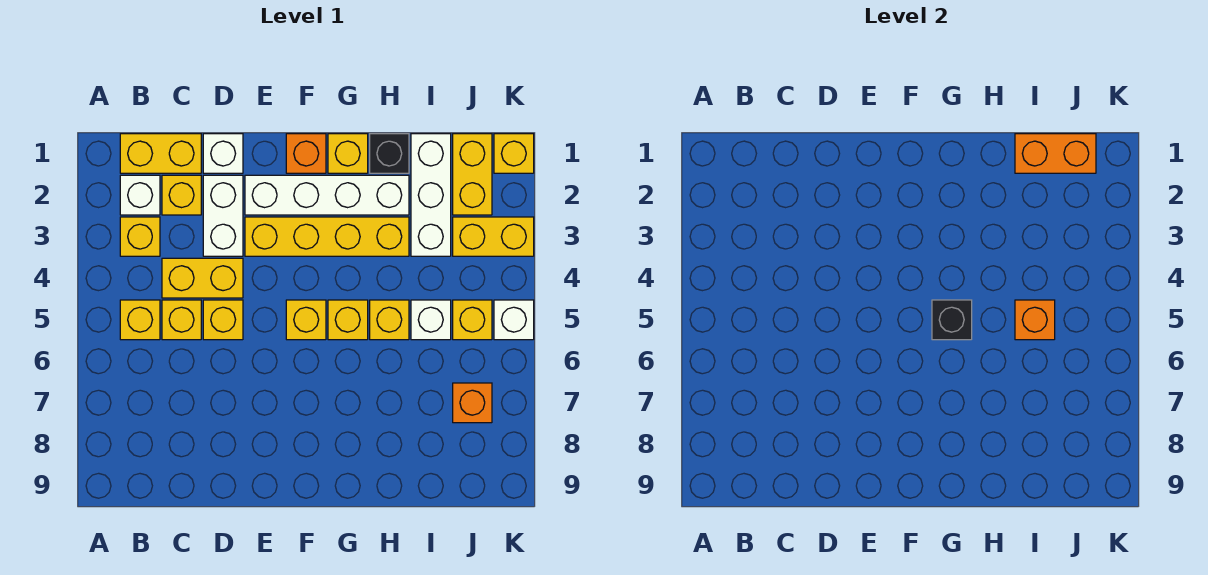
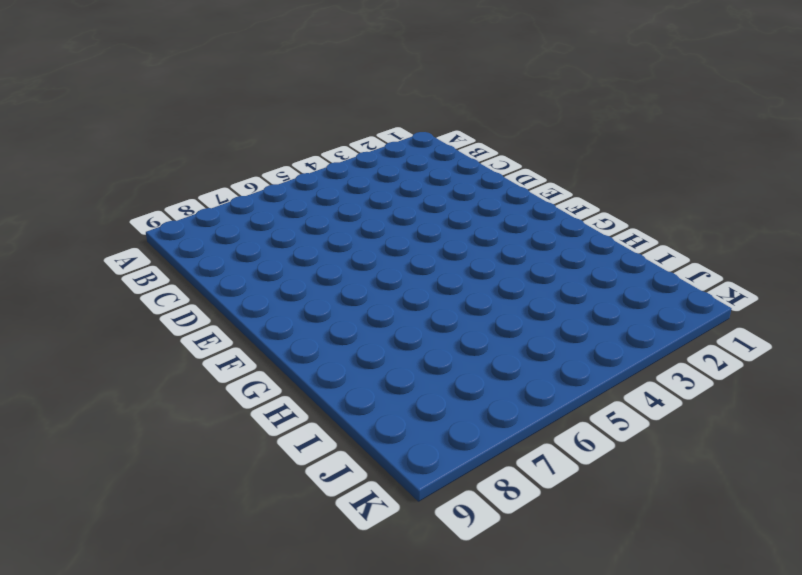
none -> yellow 1x2 brick [120,134,201,173]
none -> white 1x1 brick [120,175,160,215]
none -> yellow 1x1 brick [120,217,160,256]

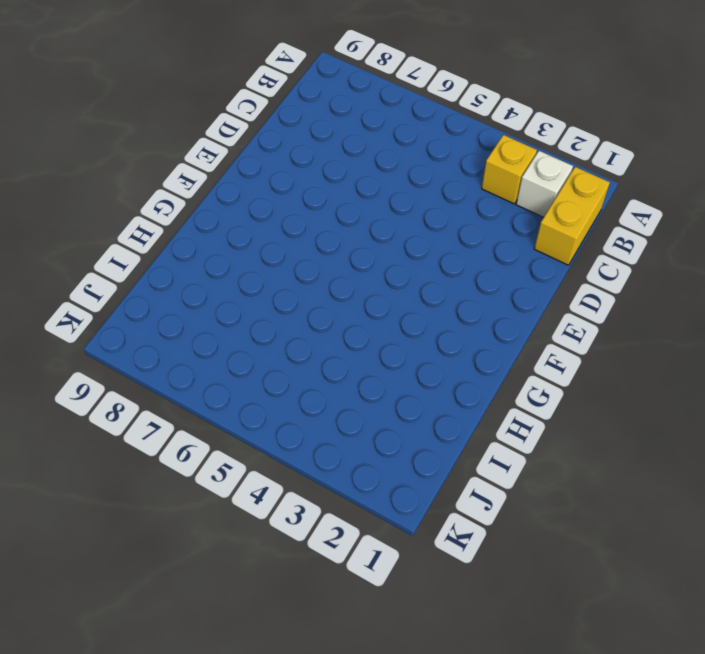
none -> yellow 1x1 brick [120,300,160,340]
none -> yellow 1x1 brick [162,175,201,215]
none -> yellow 1x2 brick [162,258,243,298]

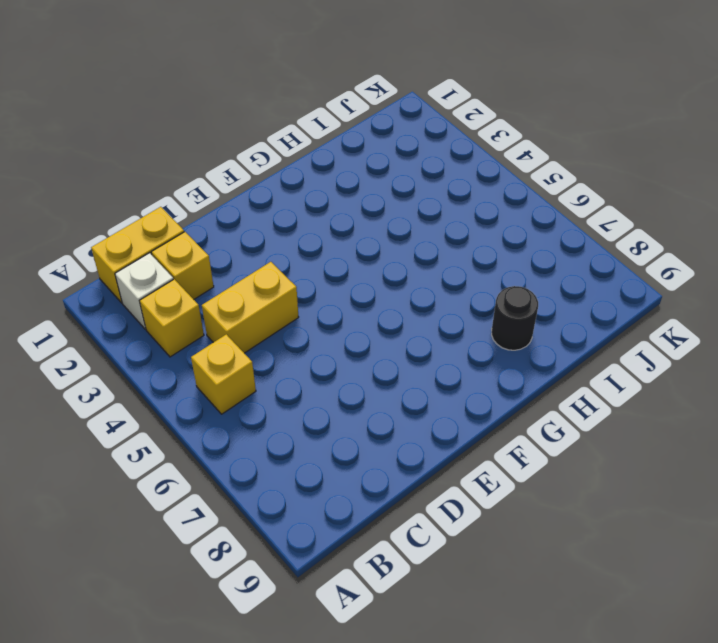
black 1x1 round brick [492,286,538,350] -> none
none -> yellow 1x1 brick [162,300,201,340]
none -> white 1x1 brick [203,134,243,173]
none -> white 1x2 brick [203,175,243,256]

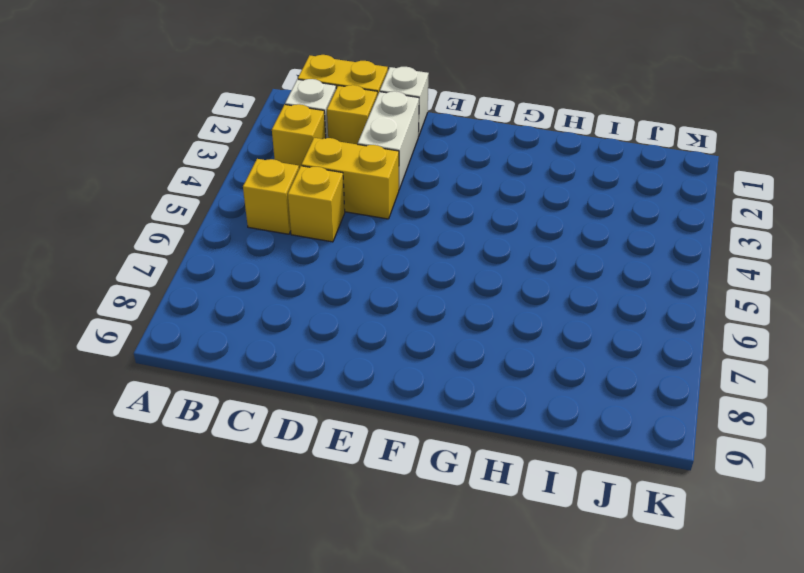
none -> yellow 1x1 brick [203,300,243,340]
none -> white 1x4 brick [245,175,409,215]
none -> yellow 1x4 brick [245,217,409,256]

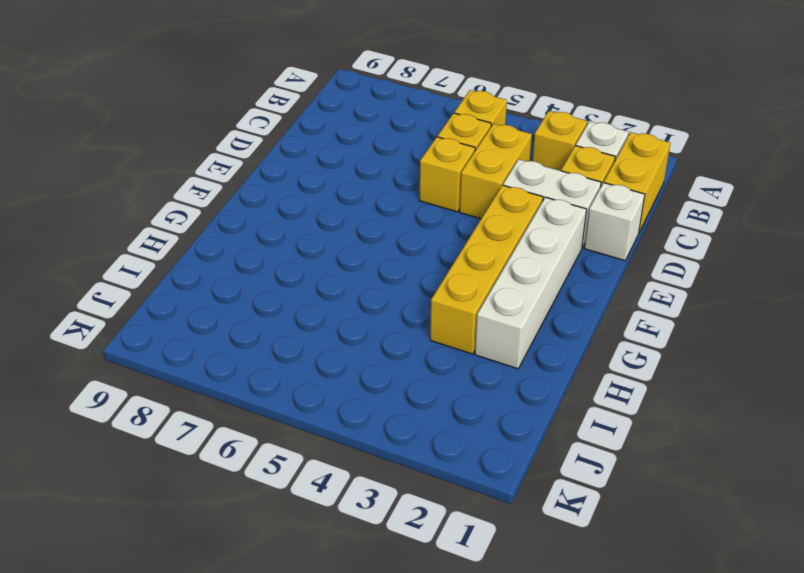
none -> orange 1x1 brick [286,134,326,173]
none -> yellow 1x1 brick [286,300,326,340]
none -> yellow 1x1 brick [328,134,368,173]

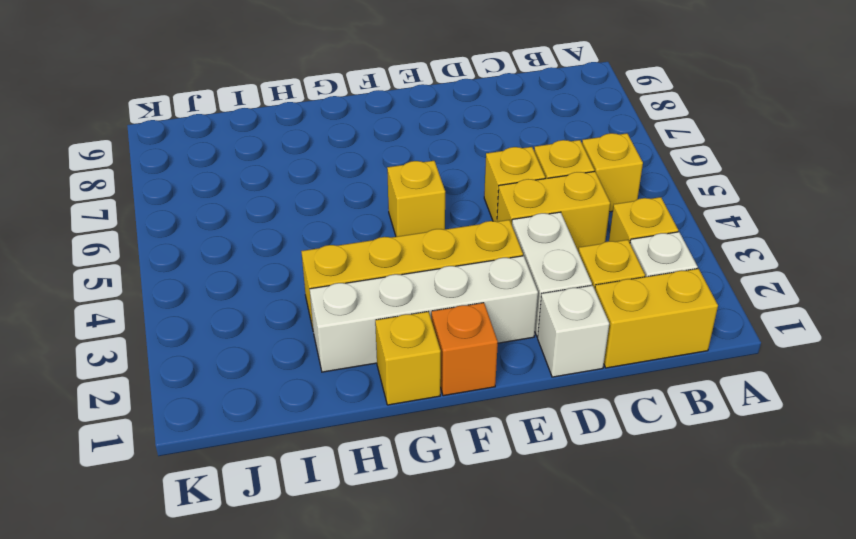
none -> yellow 1x1 brick [328,300,368,340]
none -> black 1x1 brick [370,134,409,173]
none -> yellow 1x1 brick [370,300,409,340]

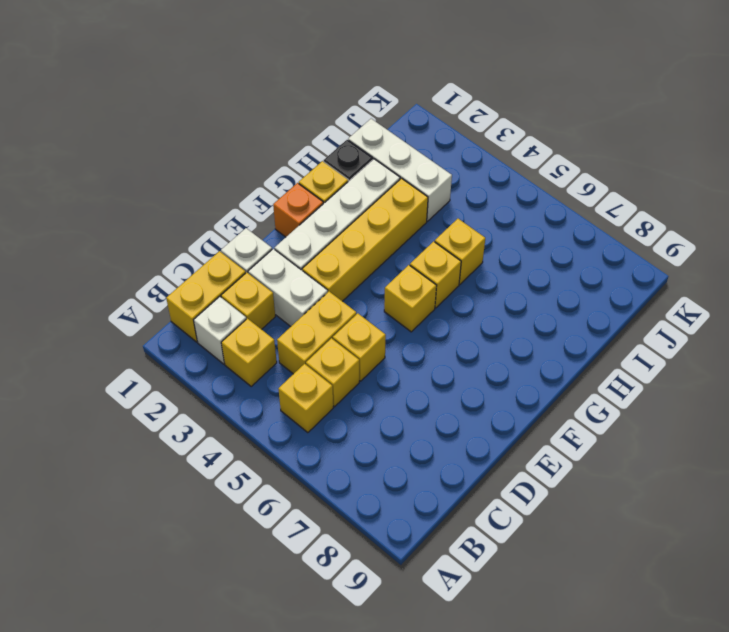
none -> white 1x1 brick [411,300,451,340]
none -> yellow 1x2 brick [453,134,492,215]
none -> yellow 1x2 brick [453,217,534,256]

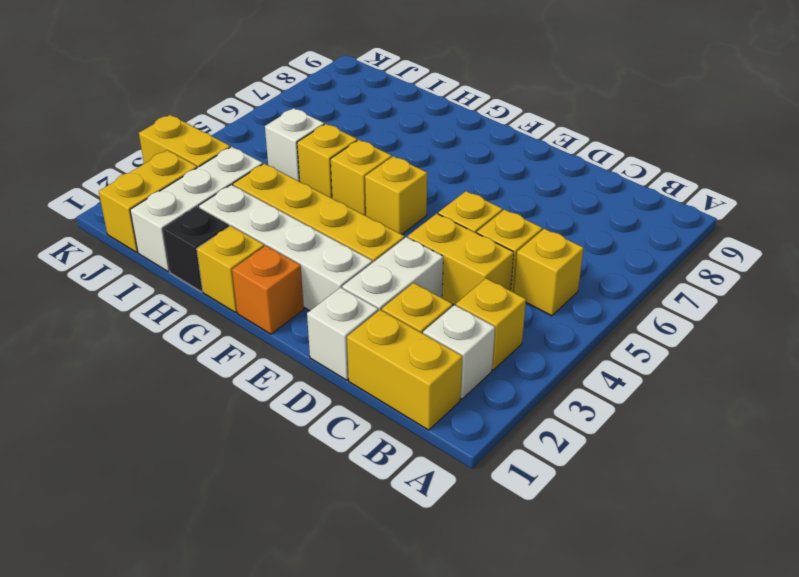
none -> yellow 1x1 brick [453,300,492,340]
none -> orange 1x1 brick [453,383,492,423]
none -> yellow 1x1 brick [494,134,534,173]

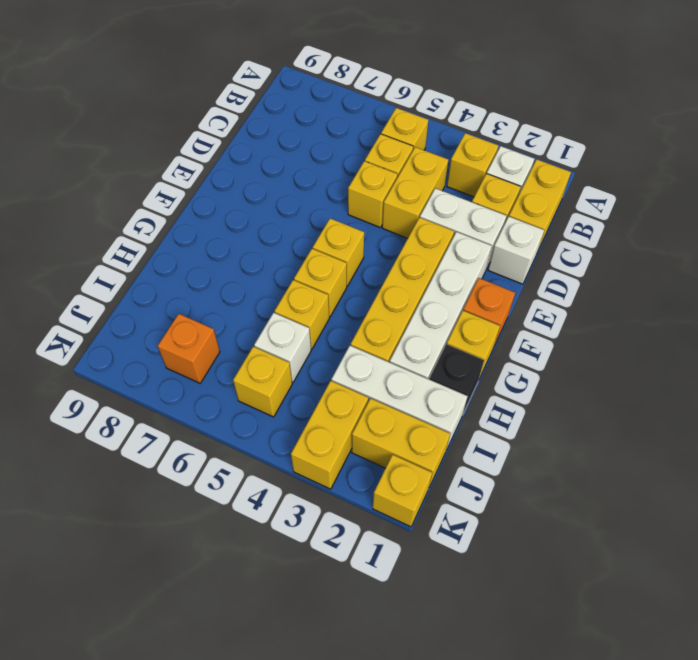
none -> white 1x1 brick [494,300,534,340]
none -> black 1x1 brick [932,300,972,340]
none -> orange 1x2 brick [1015,134,1096,173]

